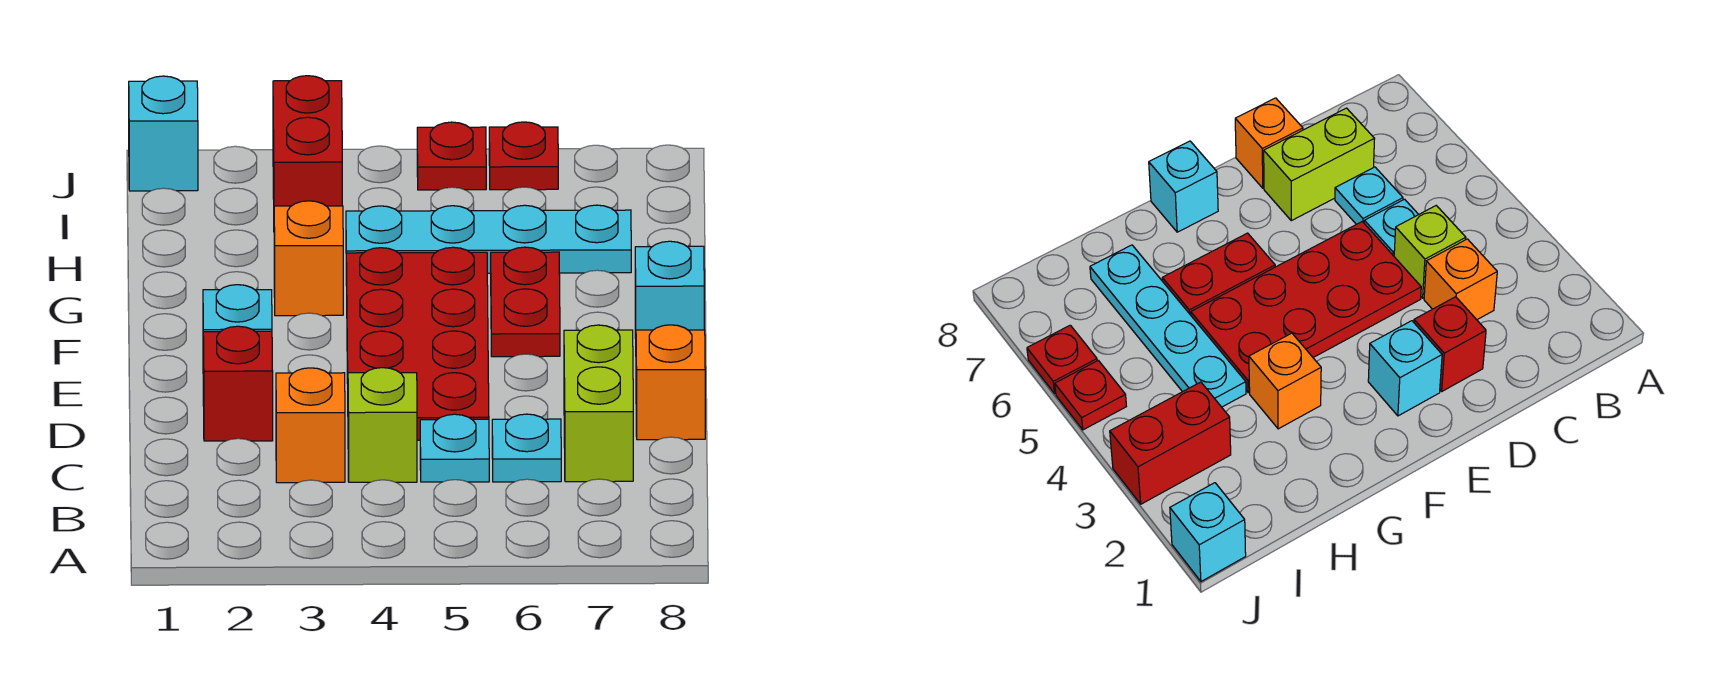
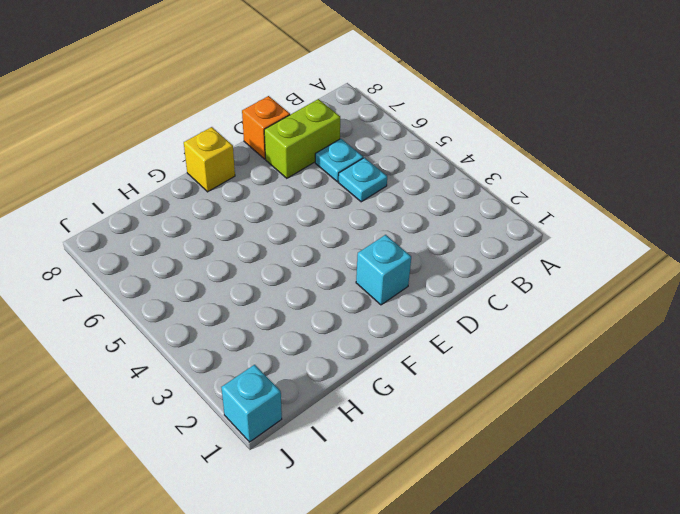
yellow 1x1 brick [184,127,235,192] -> cyan 1x1 brick [635,241,704,338]
none -> orange 1x1 brick [276,368,345,483]
none -> lime 1x1 brick [348,368,417,482]
none -> red 1x1 brick [203,326,273,441]

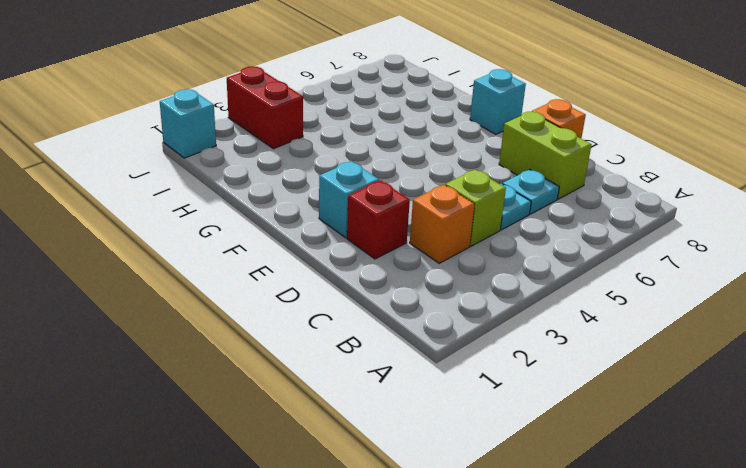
none -> red 2x4 plate [346,247,489,440]
none -> red 1x2 plate [491,247,560,357]
none -> orange 1x1 brick [274,201,343,316]

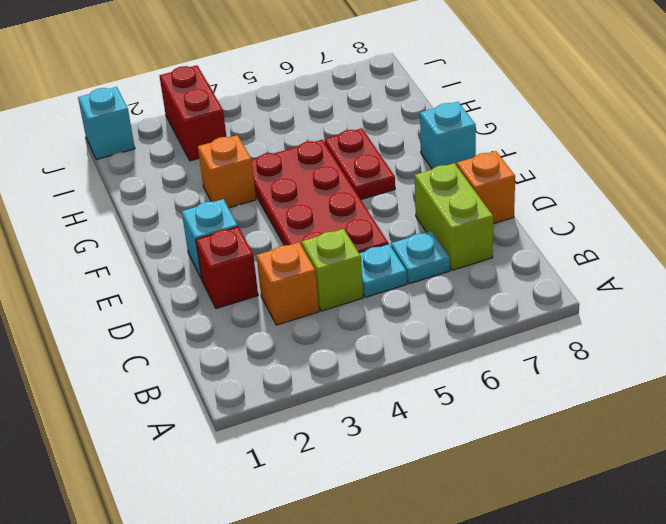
none -> cyan 1x4 plate [346,205,631,273]
none -> red 1x1 plate [417,122,486,190]
none -> red 1x1 plate [489,122,558,190]

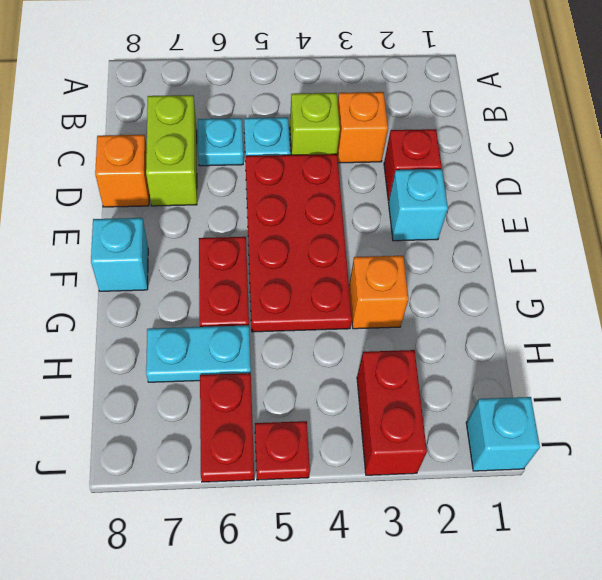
cyan 1x2 plate [146,325,251,382] -> cyan 1x4 plate [346,205,631,273]
red 1x2 plate [200,373,254,482] -> red 1x1 plate [489,122,558,190]

